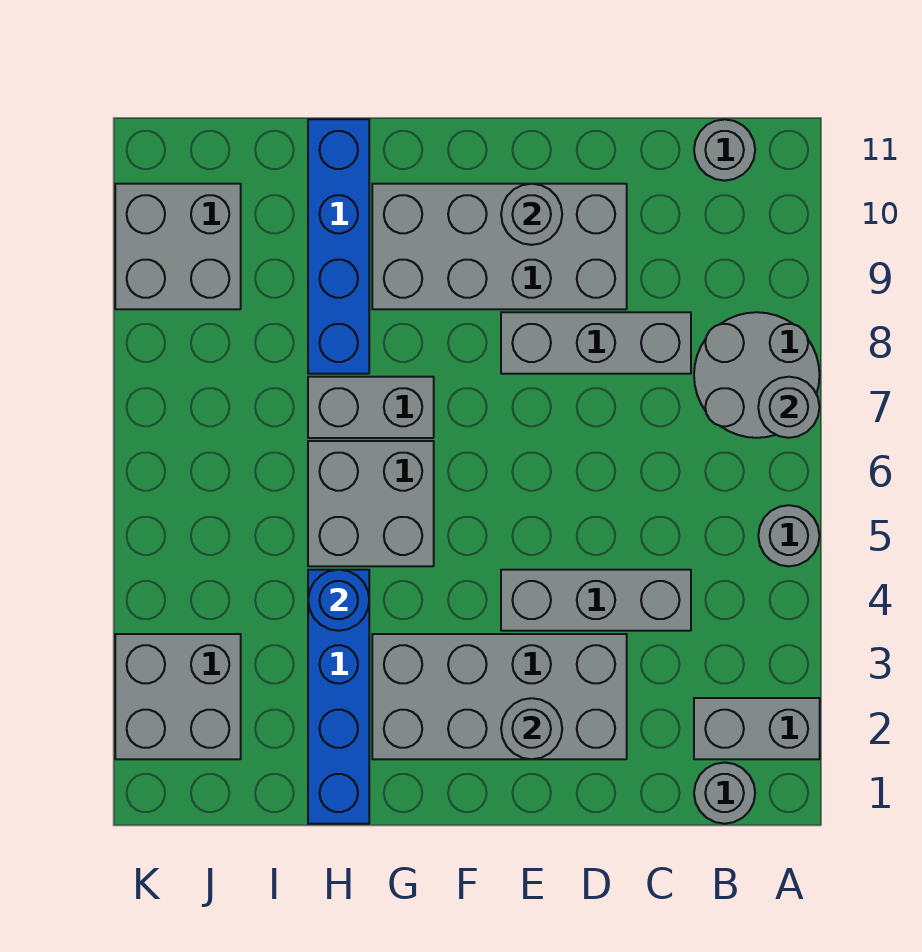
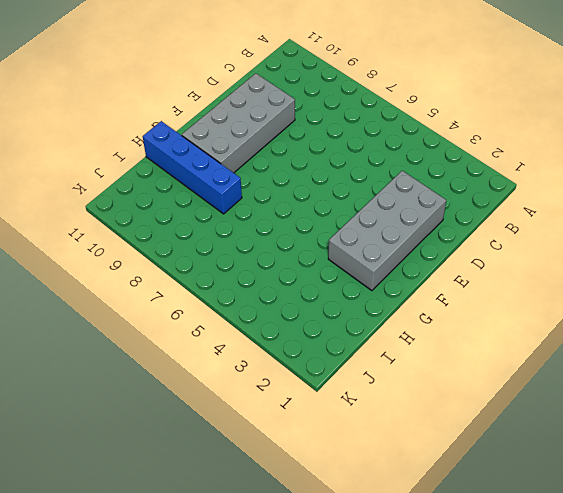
none -> grey 1x2 brick [694,698,820,759]
none -> grey 1x1 round brick [758,505,819,566]
none -> grey 2x2 round brick [694,312,819,438]

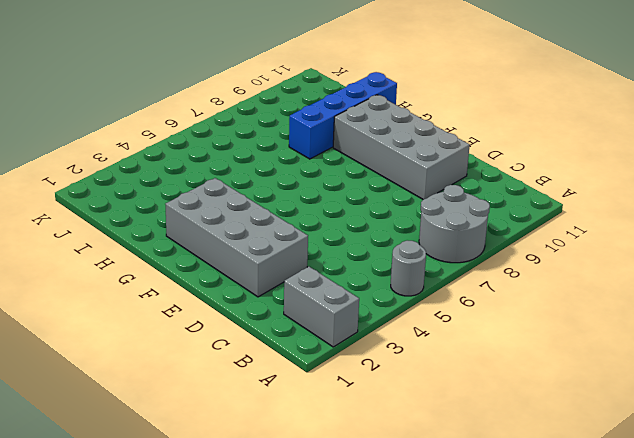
none -> grey 1x1 round brick [694,763,755,824]
none -> grey 1x1 round brick [694,119,755,181]
none -> grey 1x3 brick [501,570,691,631]

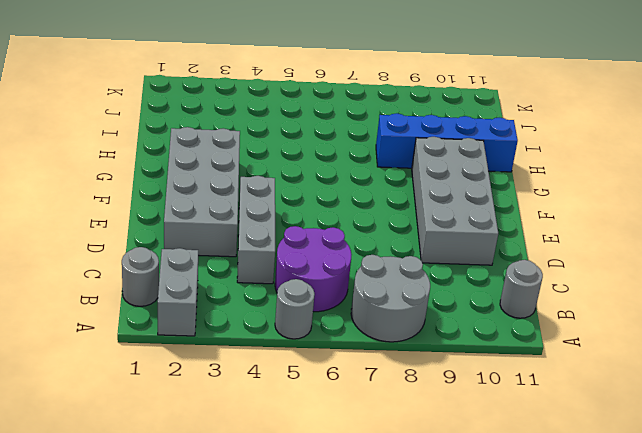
purple 2x2 round brick [275,226,352,312] -> none
none -> grey 1x3 brick [501,312,691,374]
none -> grey 2x2 brick [308,441,434,566]
none -> grey 1x2 brick [308,377,434,438]

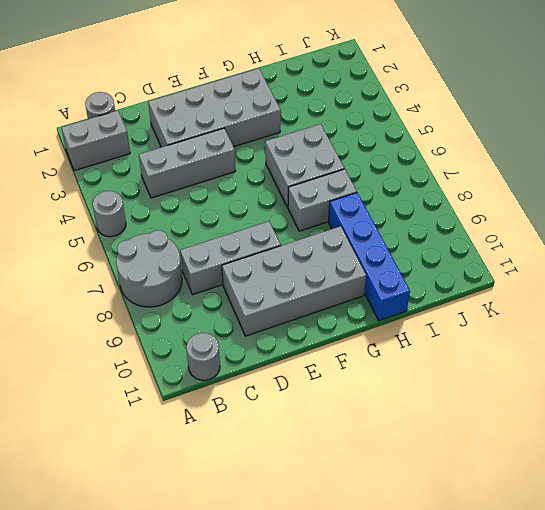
none -> blue 1x4 brick [308,570,369,824]
none -> grey 2x2 brick [115,634,241,759]
none -> grey 2x2 brick [115,184,241,309]

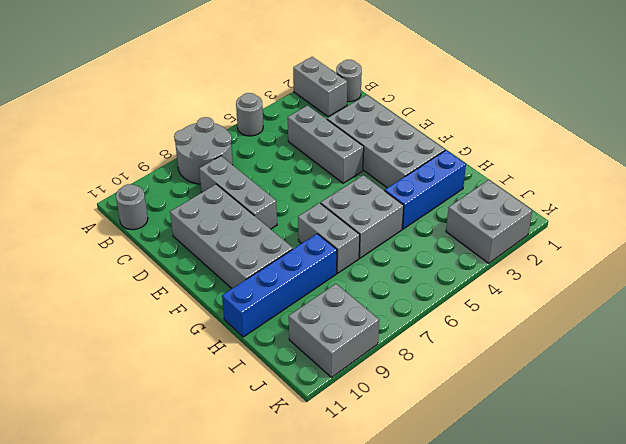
blue 1x3 brick [385,150,466,229] -> blue 1x4 brick [308,570,369,824]
none -> grey 1x1 round brick [758,377,819,438]
none -> grey 1x1 round brick [501,698,562,759]
none -> grey 1x1 round brick [501,184,562,245]

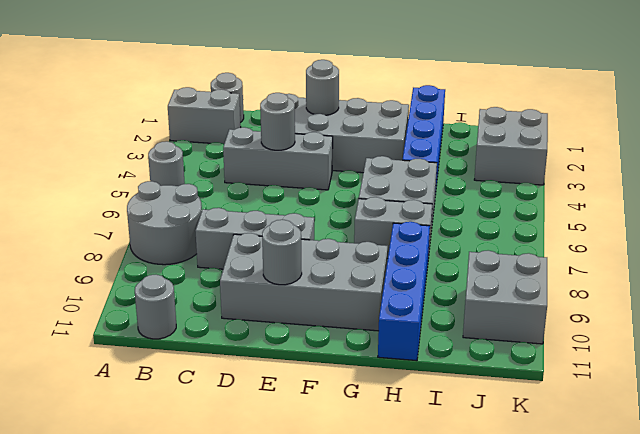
grey 1x1 round brick [260,93,295,150] -> grey 1x1 round brick moved to [758,377,819,438]
none -> blue 1x1 round brick [308,570,369,631]

